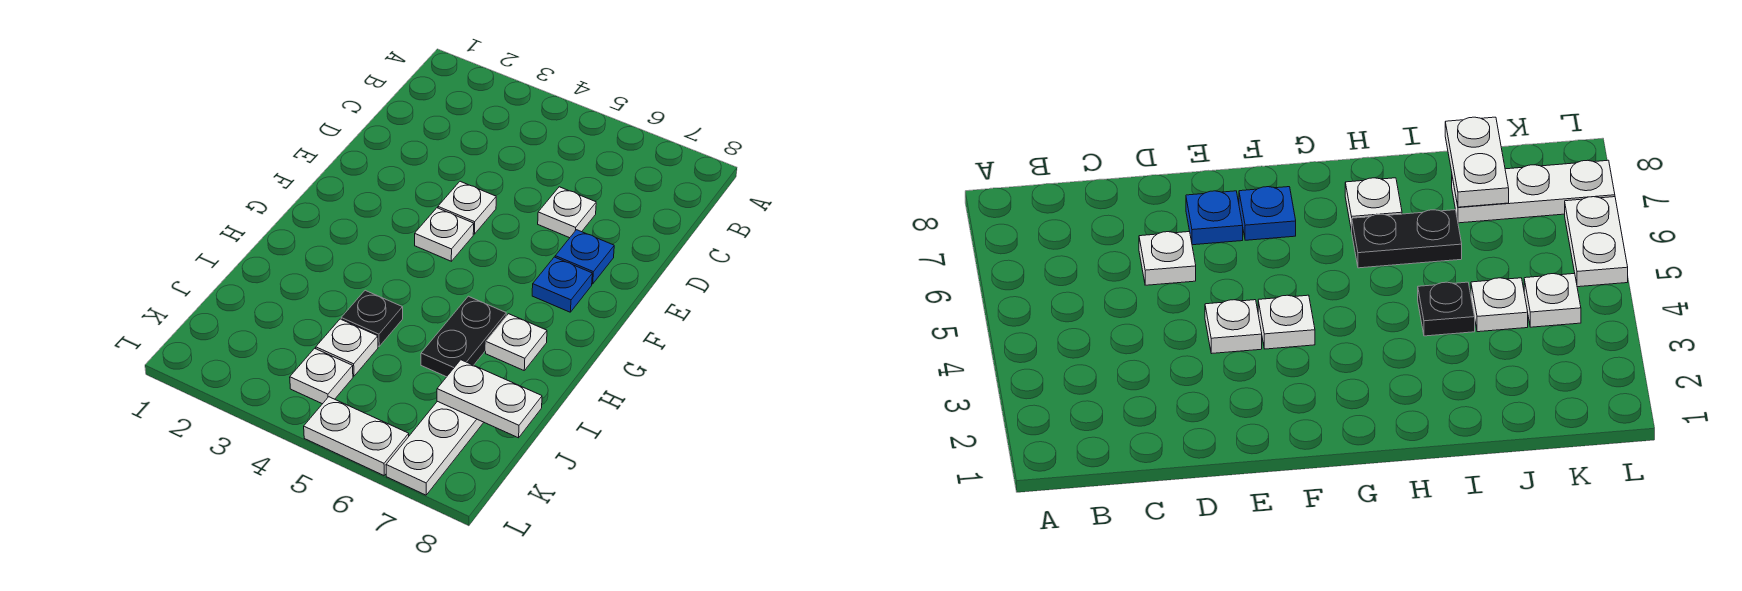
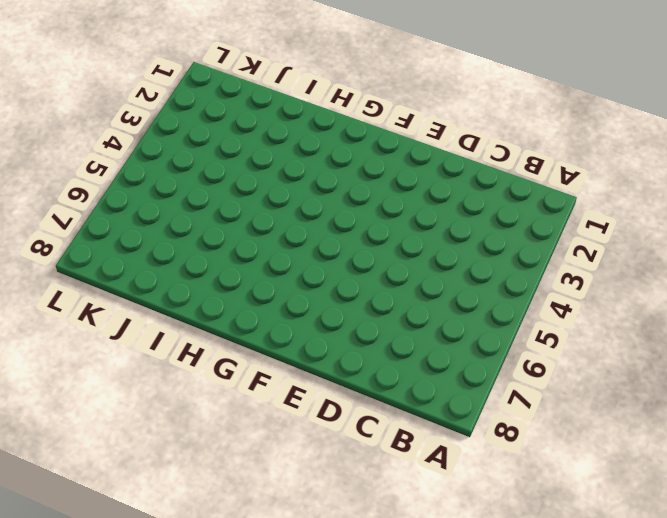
none -> white 1x1 plate [538,187,596,238]
none -> white 1x1 plate [438,181,496,234]
none -> blue 1x1 plate [555,230,614,284]

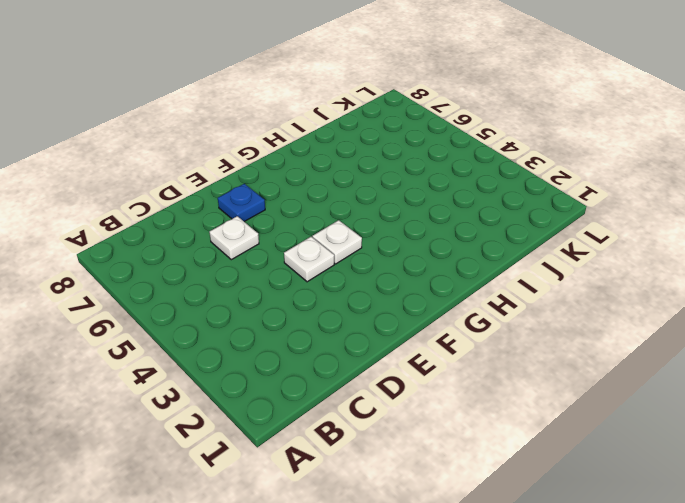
none -> blue 1x1 plate [532,257,592,312]
none -> black 1x2 plate [421,296,506,377]
none -> white 1x1 plate [486,314,547,370]

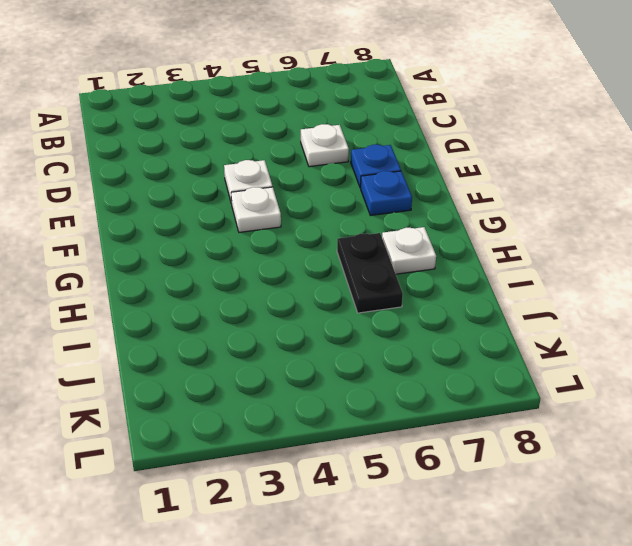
none -> black 1x1 plate [341,290,403,346]
none -> white 1x1 plate [316,319,378,376]
none -> white 1x3 plate [386,401,484,495]

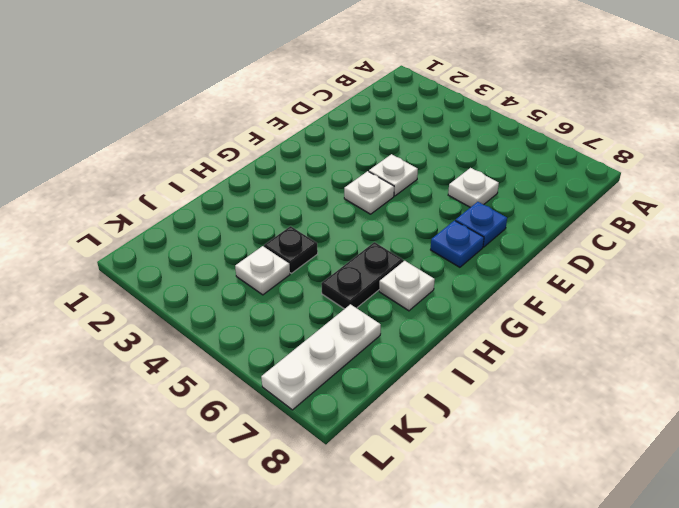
none -> white 1x1 plate [290,348,353,404]
none -> white 1x2 plate [304,397,409,475]
none -> white 1x2 plate [437,360,542,438]

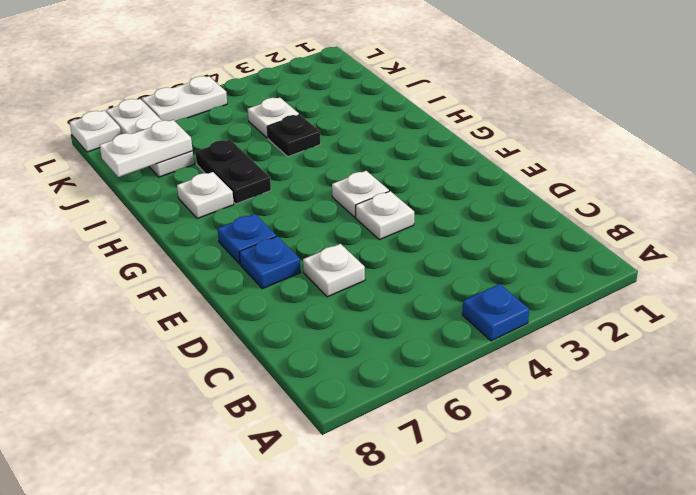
blue 1x1 plate [462,284,529,341] -> none
white 1x1 plate [69,111,121,152] -> white 1x1 plate moved to [290,348,353,404]

